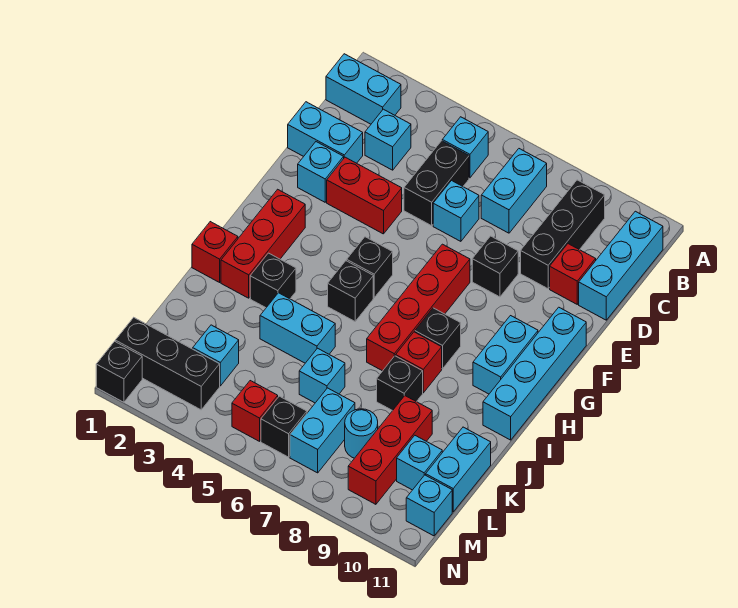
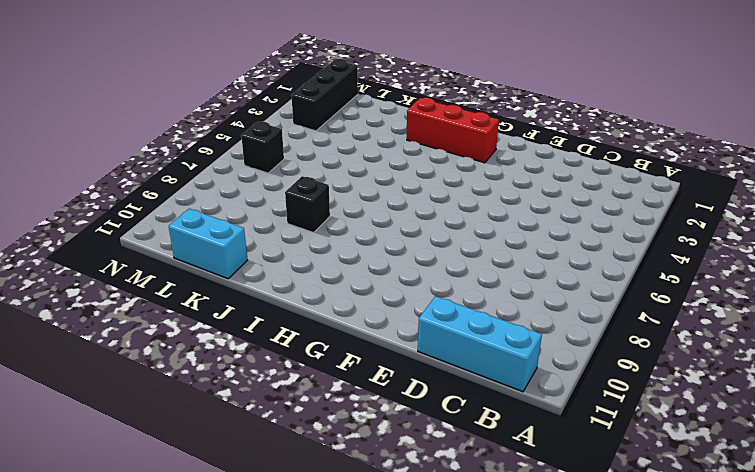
none -> cyan 1x2 brick [326,54,401,124]
none -> cyan 1x1 brick [442,117,488,178]
none -> cyan 1x2 brick [481,149,547,233]
none -> black 1x3 brick [521,180,605,289]

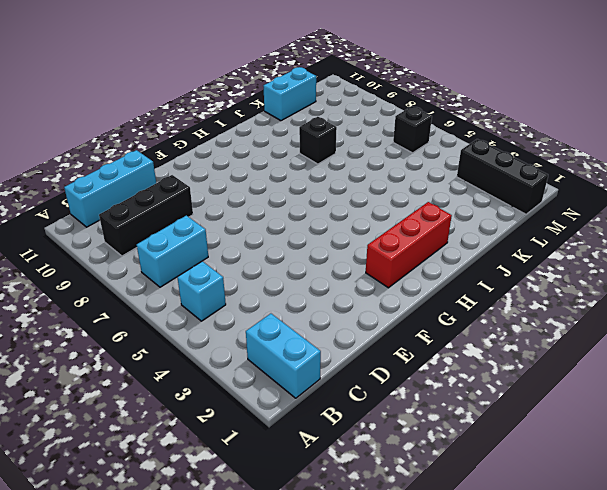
none -> cyan 1x1 brick [365,109,411,170]
none -> black 1x2 brick [404,141,469,226]
none -> cyan 1x2 brick [288,102,363,163]
none -> cyan 1x1 brick [433,181,479,241]

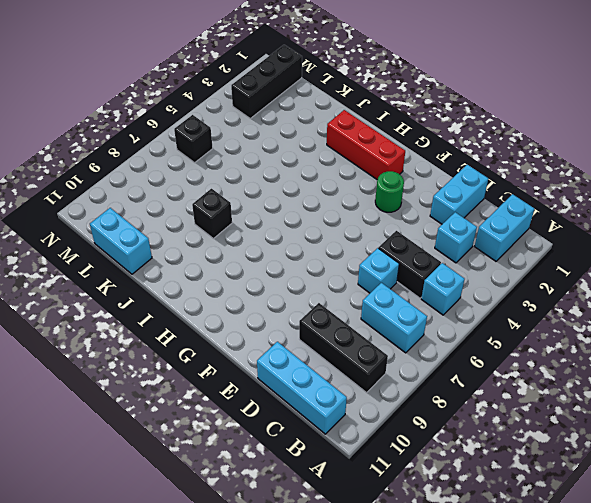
green 1x1 round brick [375,171,404,212] -> none
none -> red 1x1 brick [550,244,596,304]
none -> cyan 1x1 brick [298,142,344,202]
none -> red 1x2 brick [327,157,402,234]
none -> black 1x1 brick [472,236,518,297]

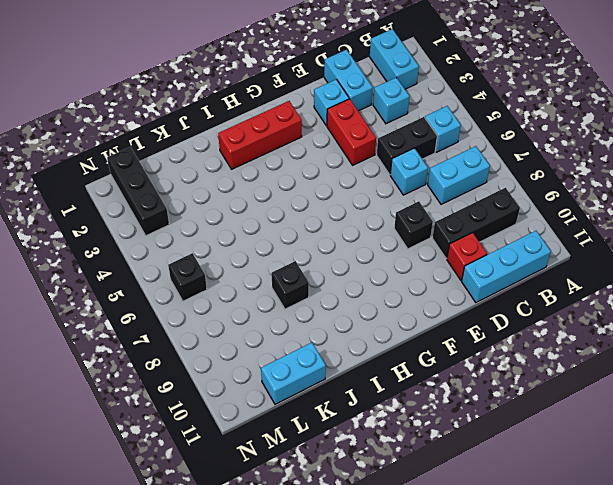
none -> red 1x4 brick [367,244,470,371]
none -> cyan 1x4 brick [483,307,586,440]
none -> black 1x1 brick [347,237,393,297]
none -> cyan 1x2 brick [473,316,538,394]

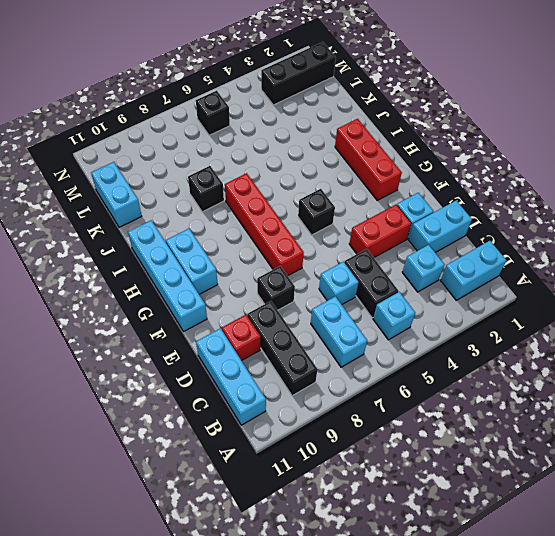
none -> black 1x1 brick [328,261,373,321]
none -> black 1x1 brick [415,308,461,369]
none -> red 1x1 brick [192,222,238,282]
none -> black 1x1 brick [250,253,296,308]

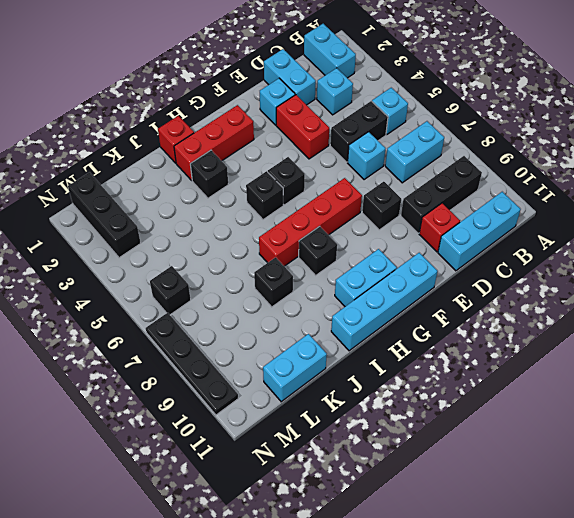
black 1x4 plate [146,313,238,415] -> none
none -> red 1x1 brick [396,332,442,393]
none -> cyan 1x2 brick [260,293,335,363]
none -> cyan 1x1 brick [299,348,345,403]
none -> red 1x3 brick [348,396,432,504]

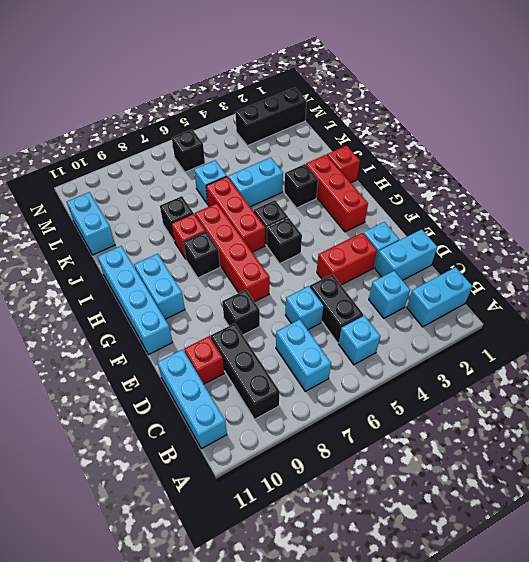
red 1x3 brick [206,177,265,252] -> red 1x3 brick moved to [348,396,432,504]
none -> cyan 1x1 brick [193,325,239,386]
none -> cyan 1x2 brick [290,388,355,473]
none -> cyan 1x1 round brick [345,409,378,458]
none -> cyan 1x1 brick [397,436,442,490]

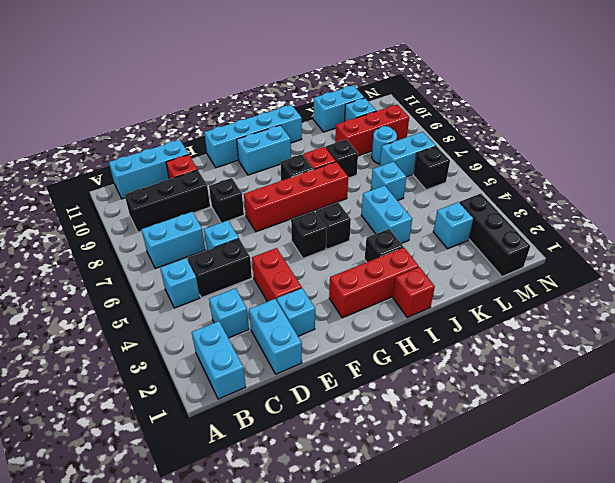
none -> red 1x1 brick [232,381,278,441]
none -> cyan 1x1 brick [406,475,452,536]
none -> black 1x1 brick [96,341,142,402]

